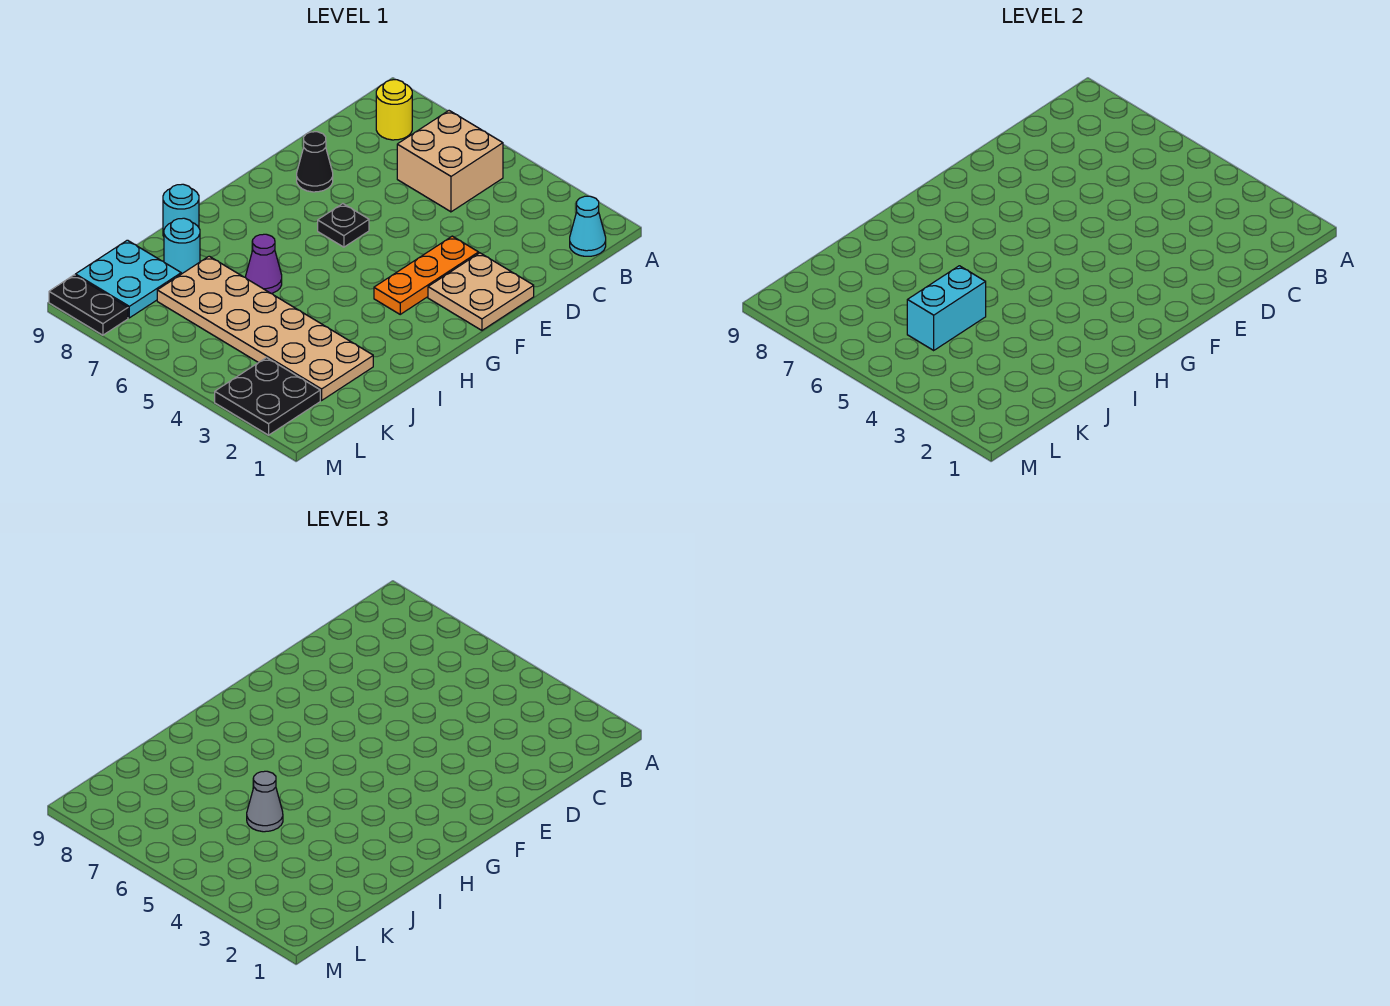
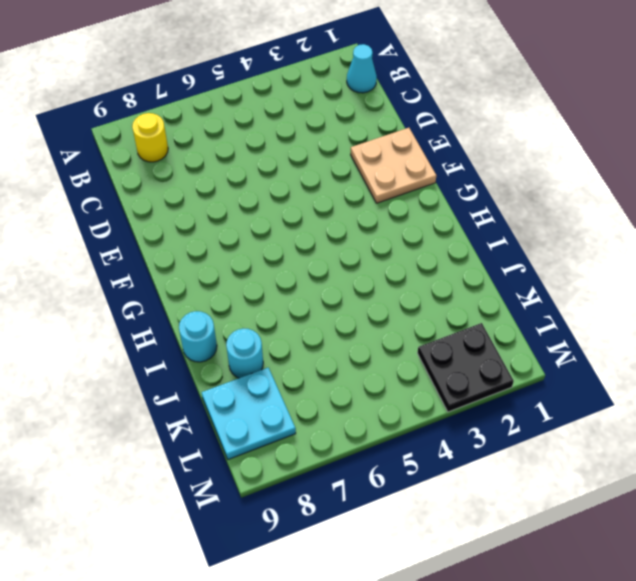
none -> tan 2x2 brick [397,111,503,212]
none -> orange 1x3 plate [374,236,479,314]
none -> black 1x1 cone [297,132,333,192]

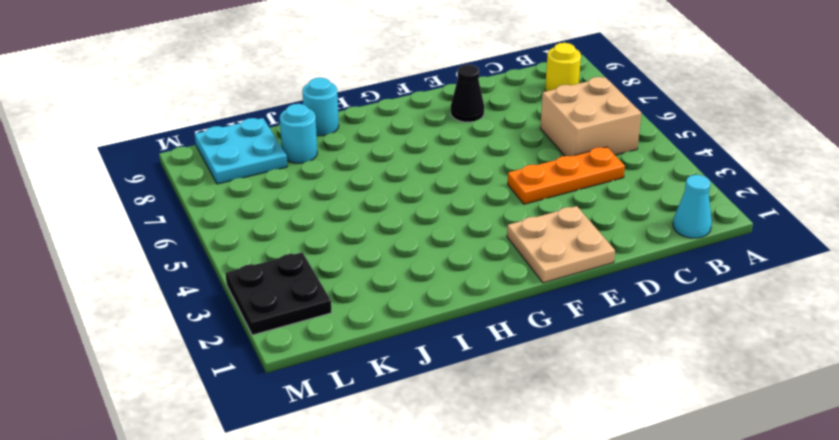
orange 1x3 plate [508,147,625,204] -> orange 1x3 plate moved to [374,236,479,314]
none -> black 1x1 plate [318,204,369,247]
none -> purple 1x1 cone [246,234,282,294]
none -> tan 2x6 plate [157,256,373,400]

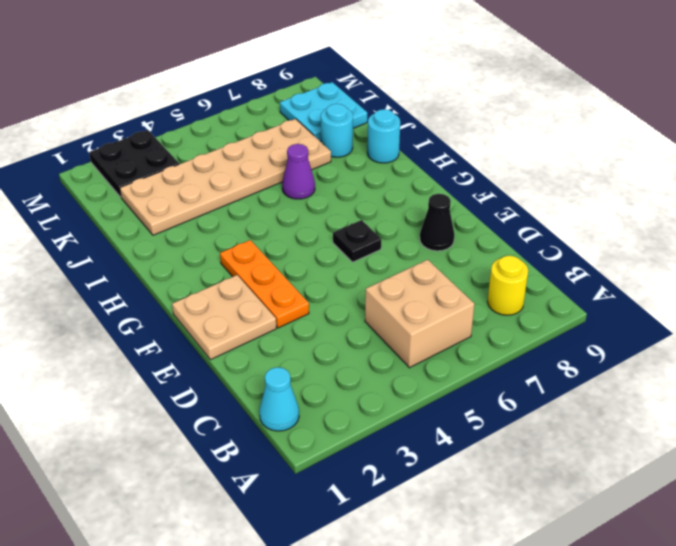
none -> black 1x2 plate [49,275,128,335]
none -> cyan 1x2 brick [907,266,986,350]
none -> grey 1x1 cone [247,771,283,832]

